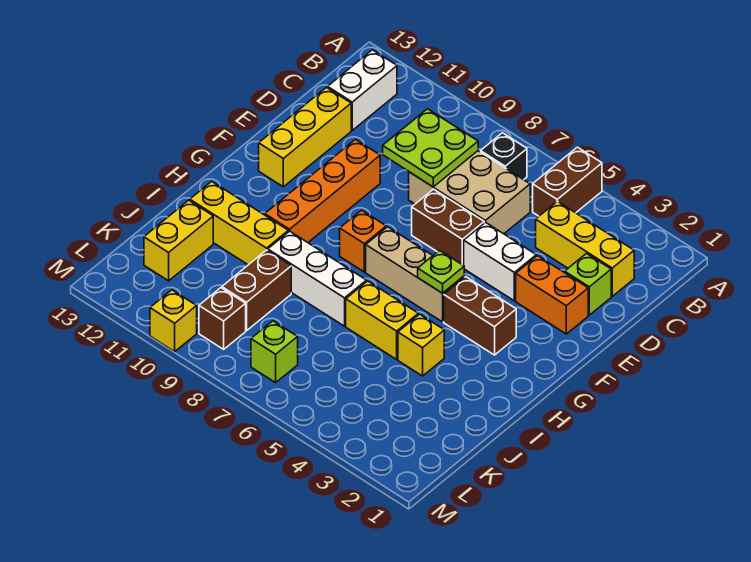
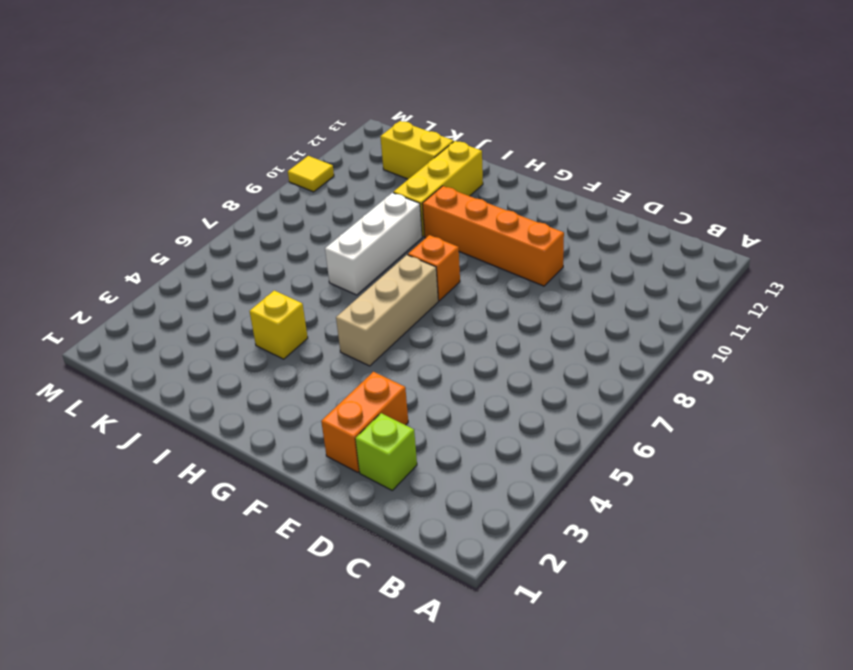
yellow 1x1 tile [288,156,334,192] -> yellow 1x1 brick [150,290,197,352]
none -> brown 1x2 brick [533,147,602,216]
none -> black 1x1 brick [481,133,527,180]
none -> white 1x2 brick [328,50,397,130]

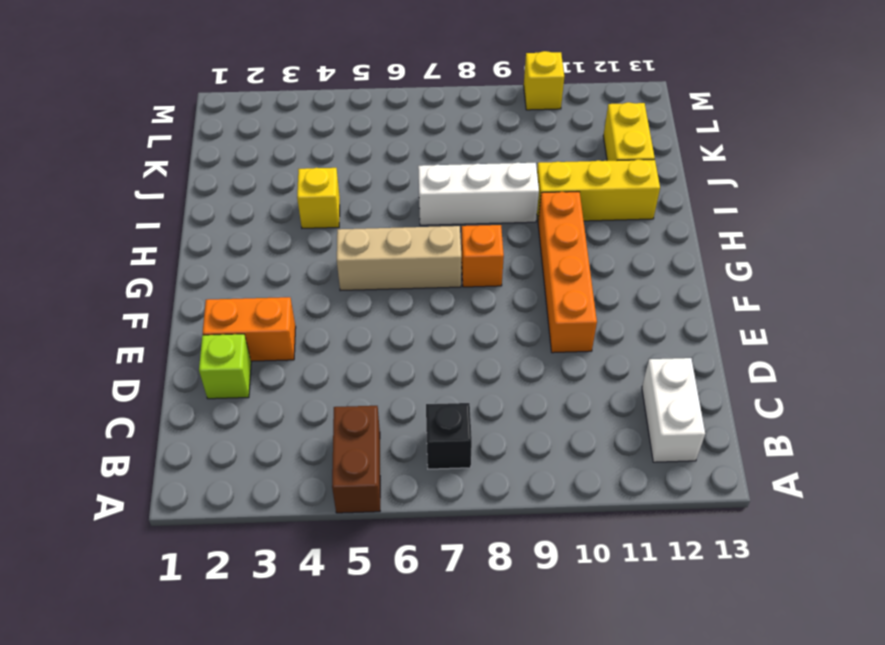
none -> yellow 1x3 brick [536,201,634,296]
none -> tan 2x3 brick [409,151,530,234]
none -> yellow 1x3 brick [259,88,351,187]

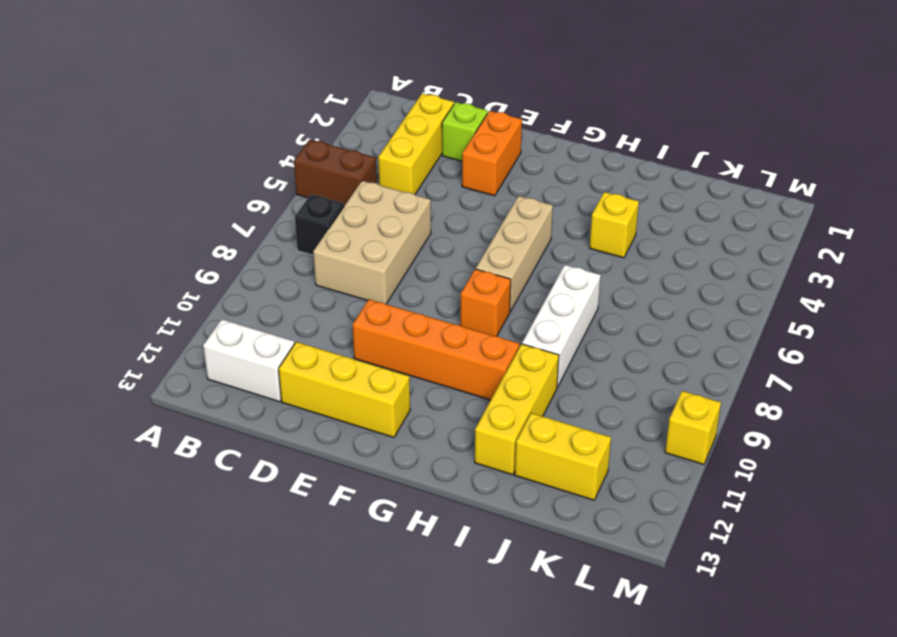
none -> white 1x2 brick [464,222,536,301]
none -> brown 1x2 brick [412,189,484,265]
none -> brown 1x2 brick [444,277,516,355]

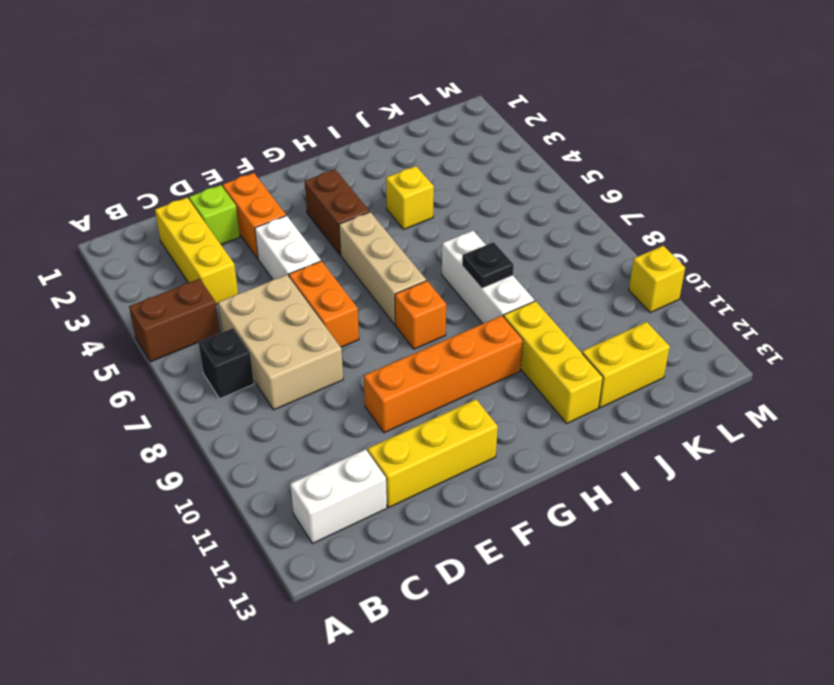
orange 1x2 brick [289,261,359,347] -> brown 1x2 brick [412,189,484,265]
black 1x1 plate [462,242,514,288] -> none
none -> yellow 1x2 brick [346,281,418,359]
none -> brown 1x2 brick [222,250,291,331]
none -> lime 1x1 brick [251,321,298,383]

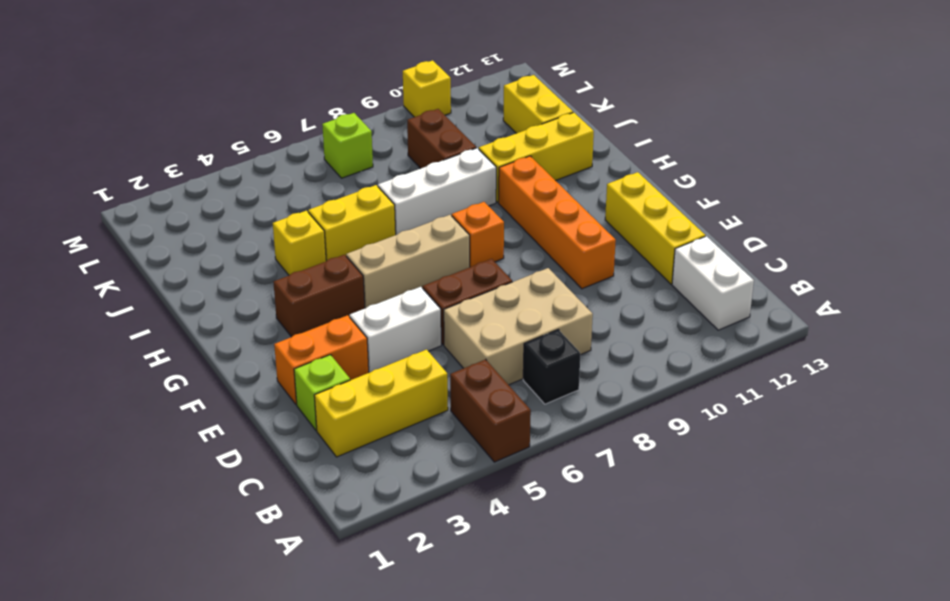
none -> brown 1x1 brick [199,288,246,349]
none -> lime 2x2 plate [383,109,478,187]
none -> lime 1x1 plate [418,250,464,293]

